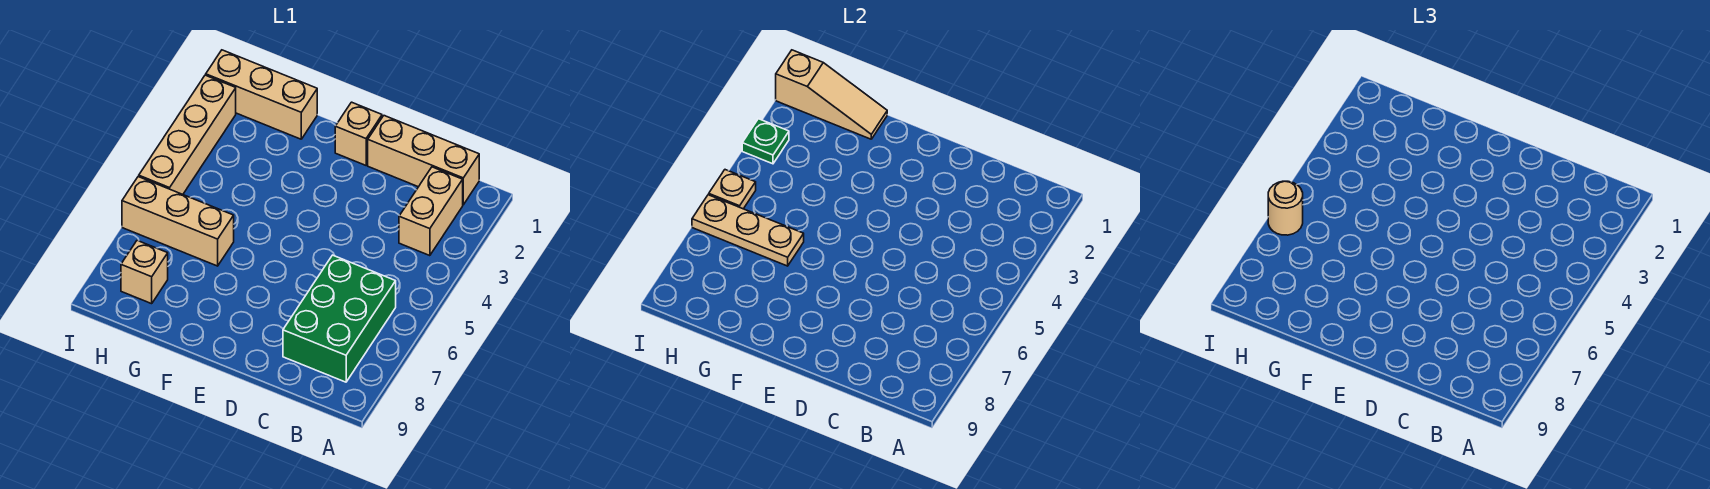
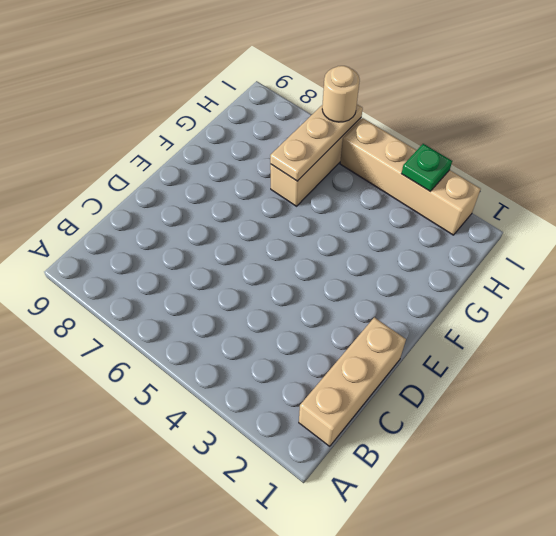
none -> tan 1x2 brick [399,167,463,256]
none -> green 2x3 brick [283,255,396,382]
none -> tan 1x1 brick [335,102,382,165]

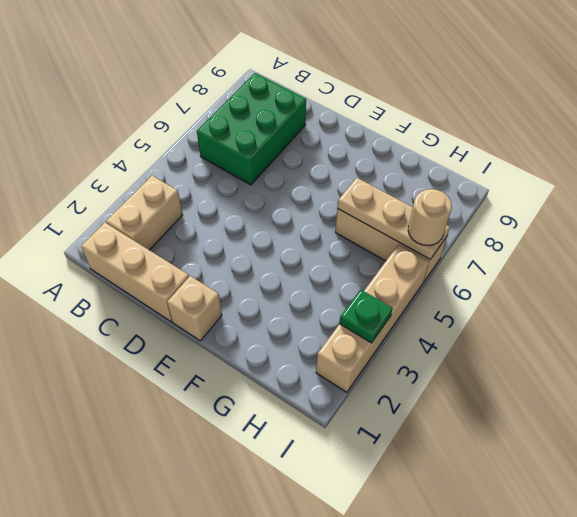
none -> tan 1x3 brick [206,50,317,139]
none -> tan 1x1 brick [121,240,168,304]
none -> tan 1x3 slope [776,50,887,139]

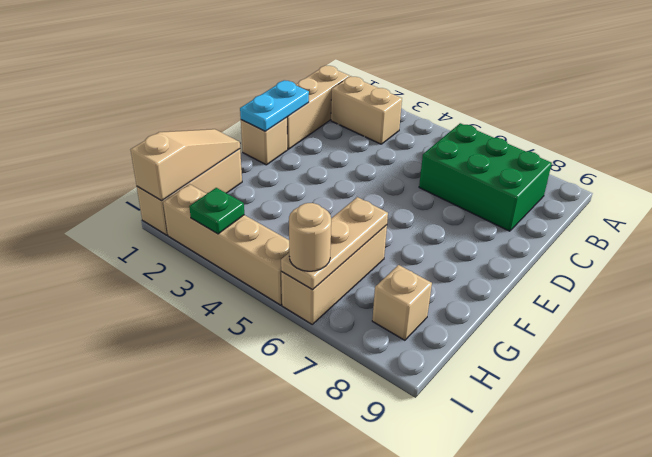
cyan 1x2 plate [240,80,309,131] -> none
none -> tan 1x1 plate [709,170,756,209]

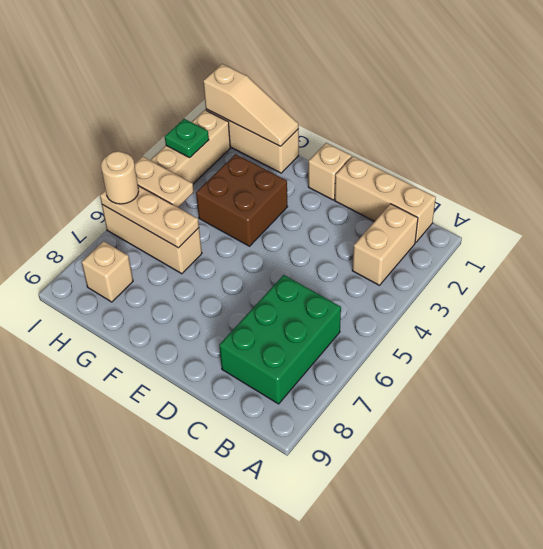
brown 2x2 brick [196,154,288,246] -> none
tan 1x2 plate [134,156,194,207] -> tan 1x1 plate [709,170,756,209]

